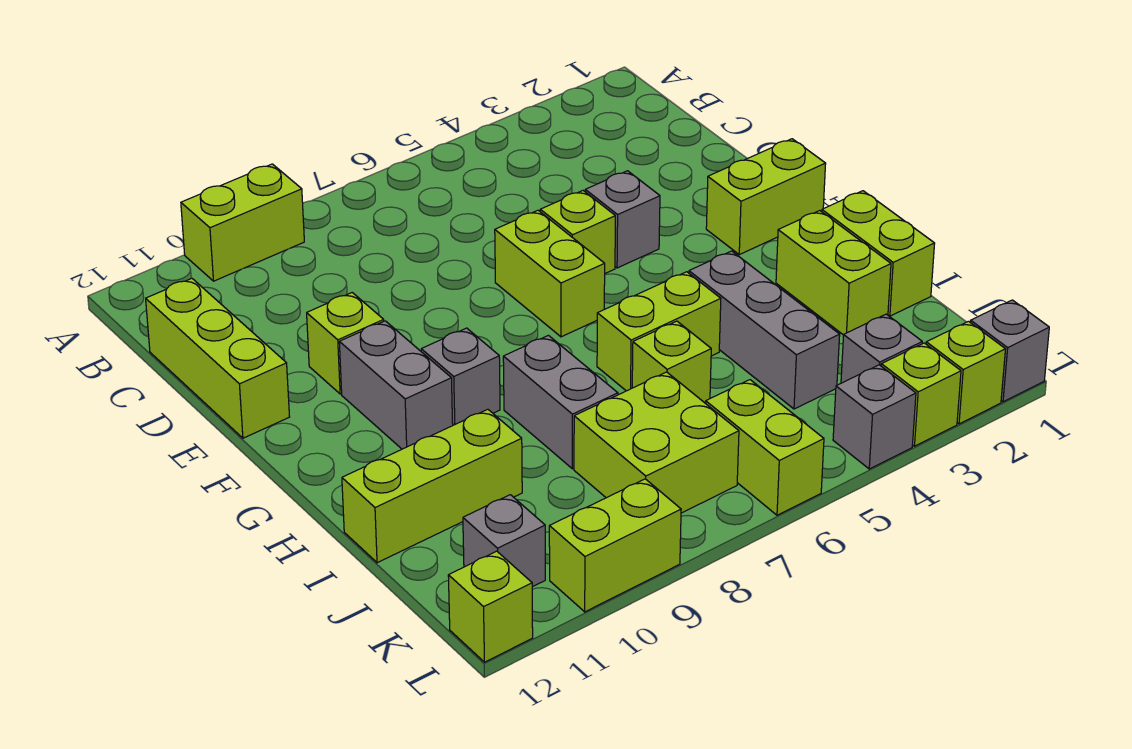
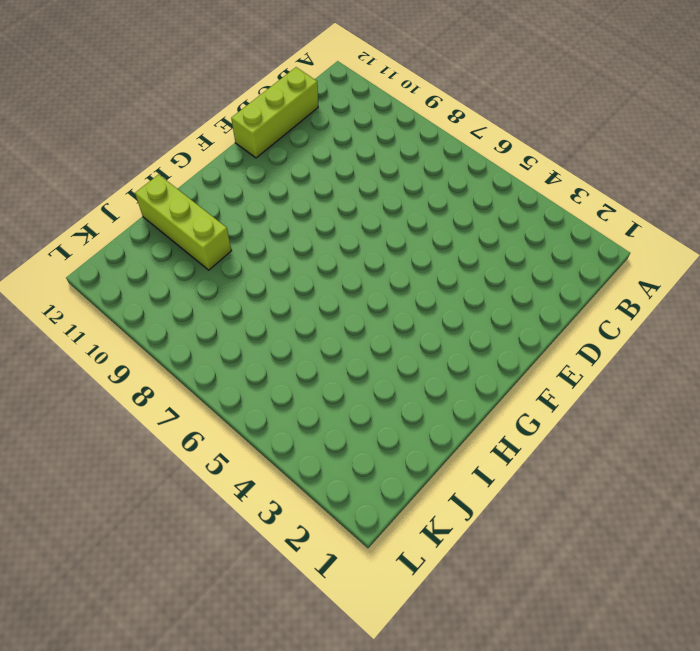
none -> lime 1x2 brick [181,164,304,281]
none -> grey 1x1 brick [585,171,660,268]
none -> lime 1x1 brick [540,191,615,273]

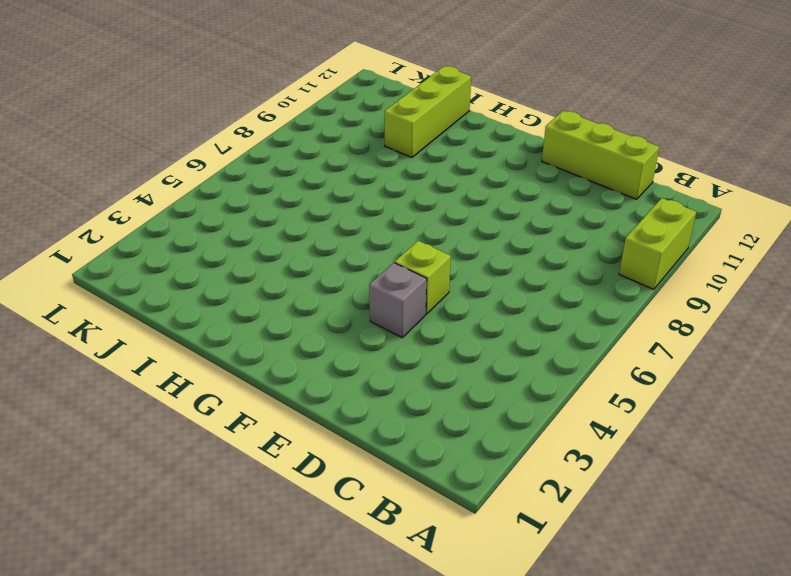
none -> lime 1x2 brick [495,210,605,337]
none -> lime 1x1 brick [307,293,384,394]
none -> lime 1x2 brick [706,139,826,255]

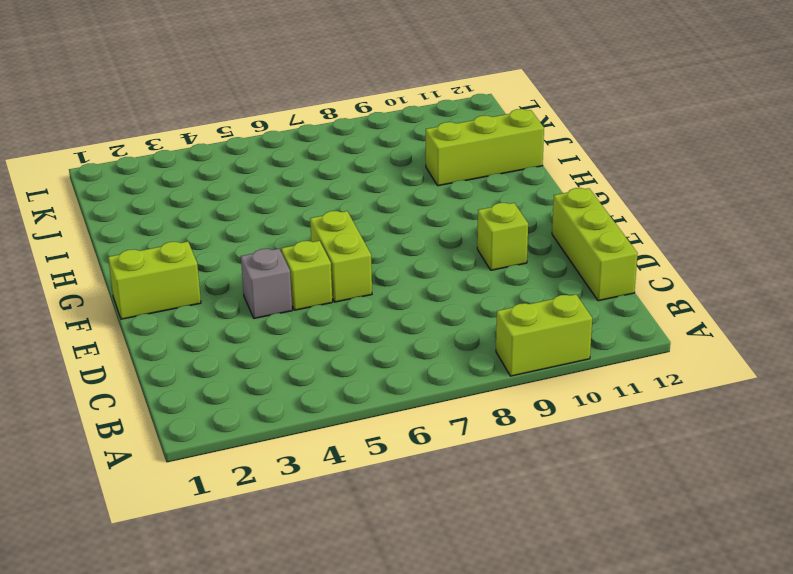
none -> grey 1x2 brick [339,321,453,449]
none -> grey 1x1 brick [421,328,500,425]
none -> lime 1x2 brick [822,191,935,316]

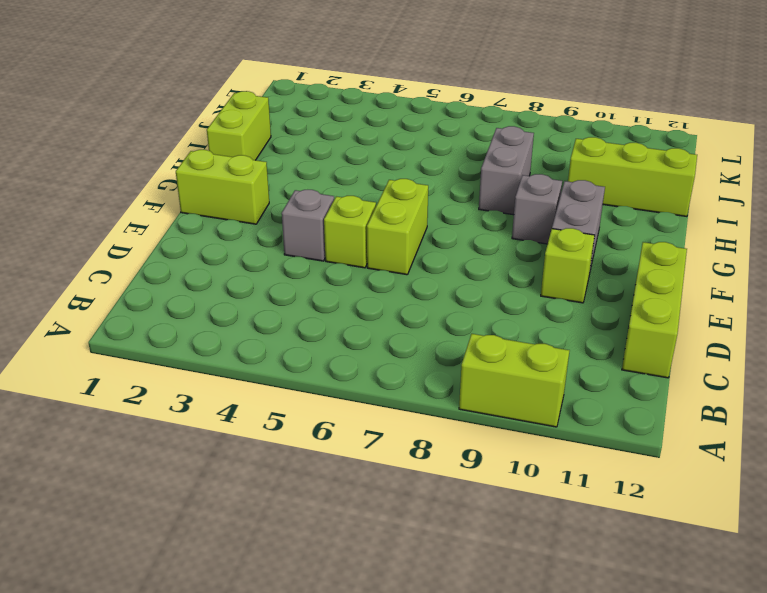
none -> lime 1x2 brick [776,211,891,335]
none -> grey 1x3 brick [689,251,840,409]
none -> lime 1x2 brick [597,272,721,391]

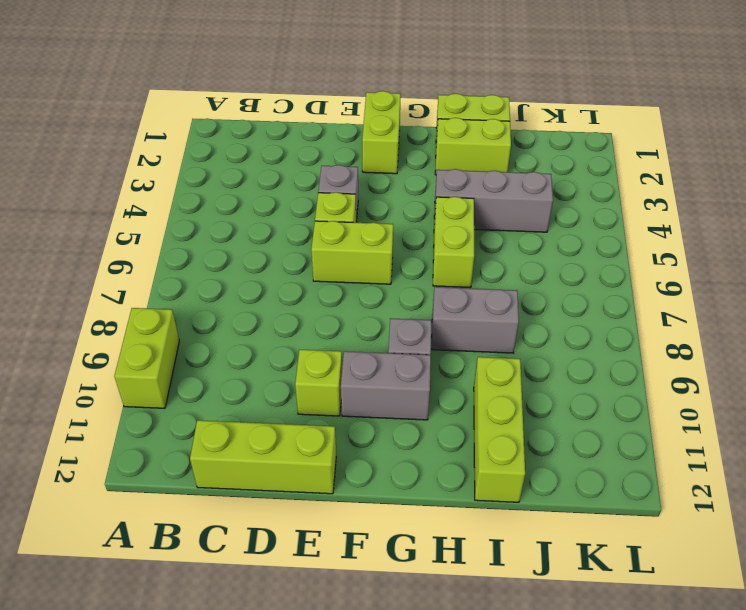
none -> lime 1x1 brick [632,321,711,403]
none -> lime 2x2 brick [574,372,739,513]
none -> grey 1x1 brick [841,314,922,383]

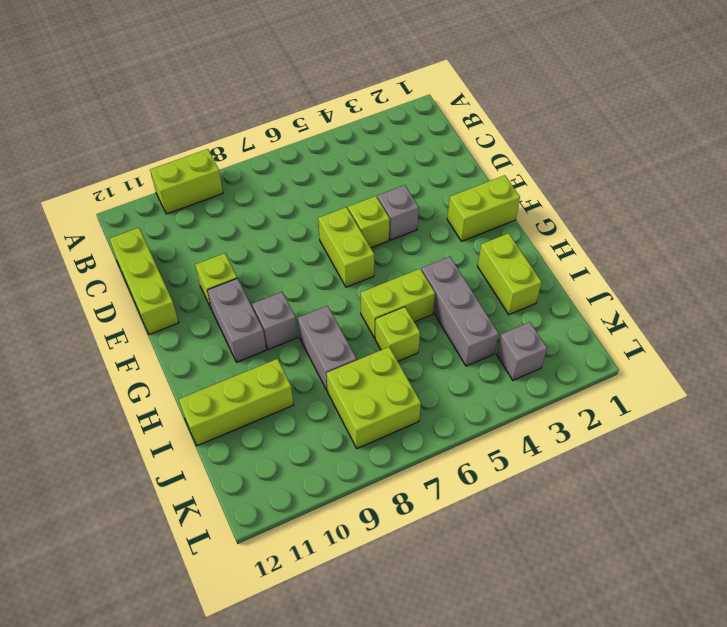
none -> lime 1x2 brick [822,191,935,316]
none -> lime 1x2 brick [706,380,824,515]
none -> grey 1x1 brick [463,495,545,587]

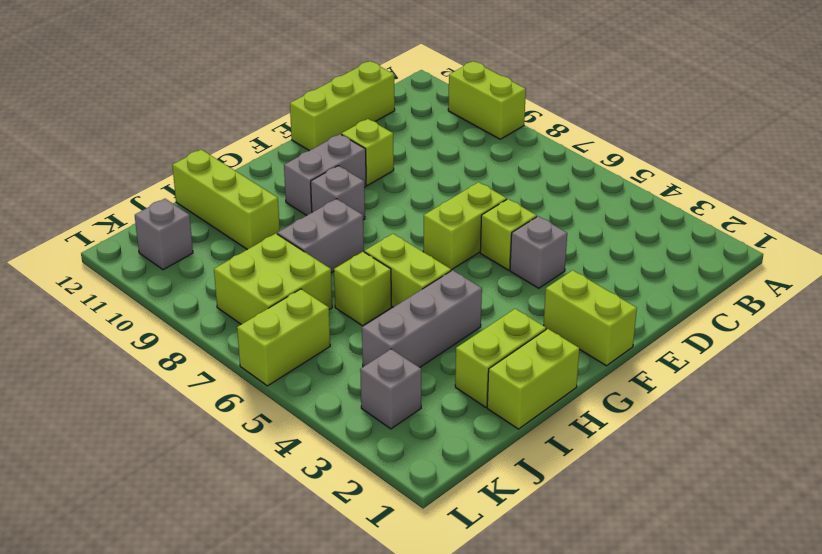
none -> grey 1x1 brick [971,300,1049,402]
none -> lime 1x1 brick [926,321,1005,424]
none -> lime 1x1 brick [881,343,961,446]

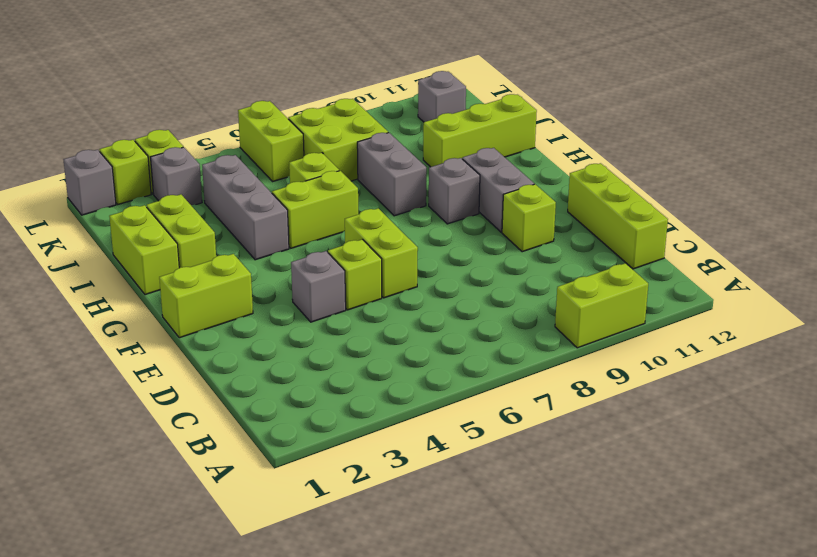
none -> grey 1x1 brick [833,365,916,469]
none -> lime 1x2 brick [549,479,681,612]
none -> lime 1x1 brick [448,551,533,662]

